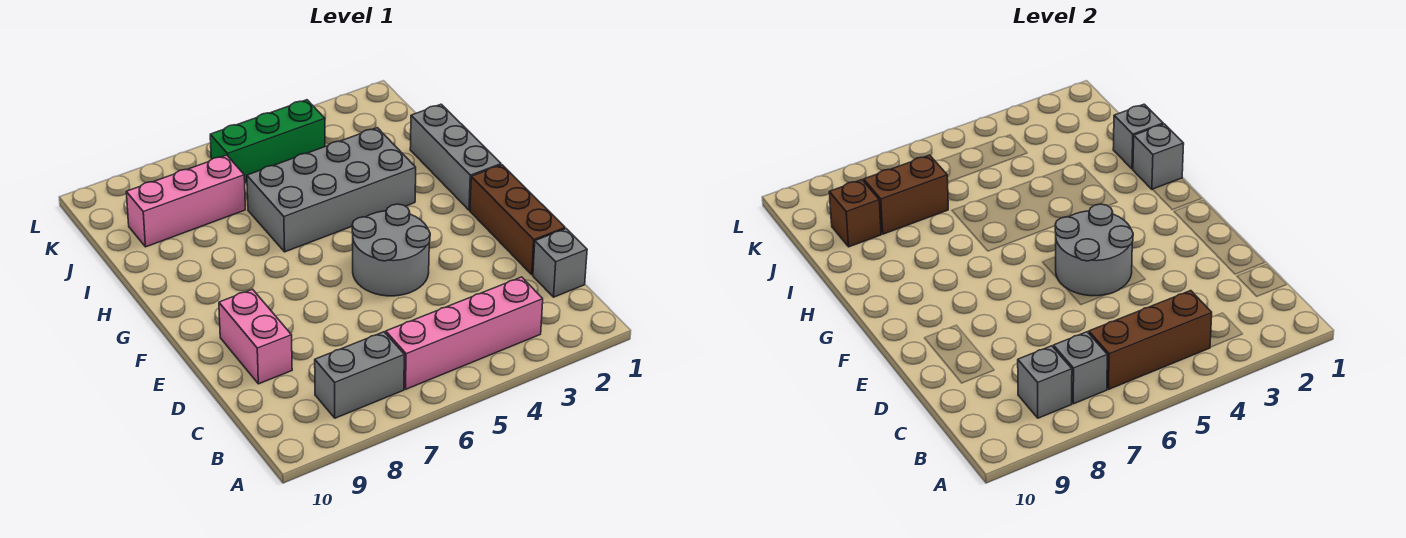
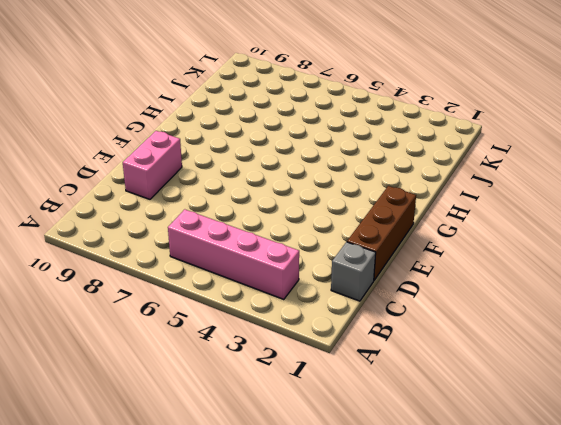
none -> grey 1x2 brick [315,332,404,418]
none -> grey 2x2 round brick [352,204,430,296]
none -> grey 1x3 brick [410,104,501,210]

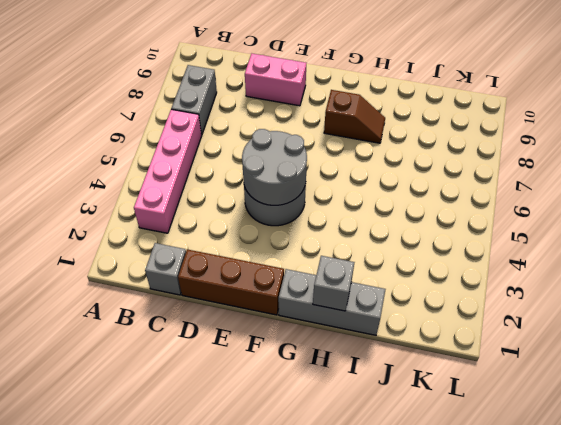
brown 1x2 slope [324,90,385,143] -> none
none -> grey 2x4 brick [247,128,416,252]
none -> pink 1x3 brick [126,155,245,247]
none -> green 1x3 brick [210,100,325,183]

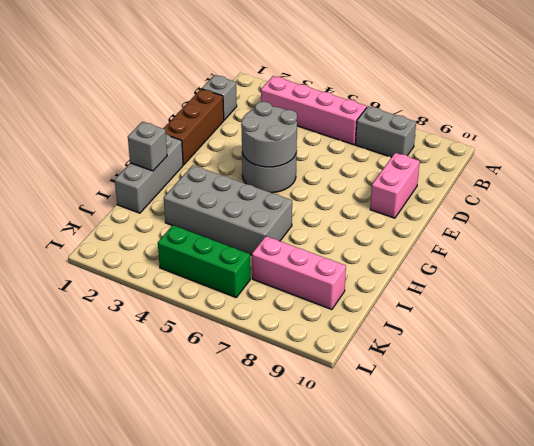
none -> brown 1x3 brick [1089,291,1212,389]
none -> grey 1x1 brick [1053,332,1107,404]
none -> grey 1x1 brick [1018,346,1072,418]

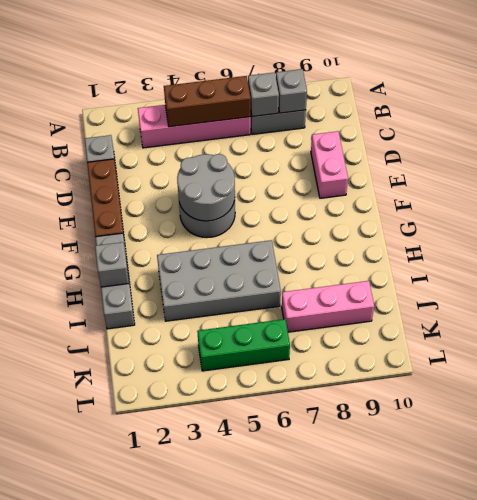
none -> grey 1x1 brick [1113,104,1163,169]
none -> brown 1x2 brick [864,155,948,234]
none -> brown 1x1 brick [829,180,881,247]

